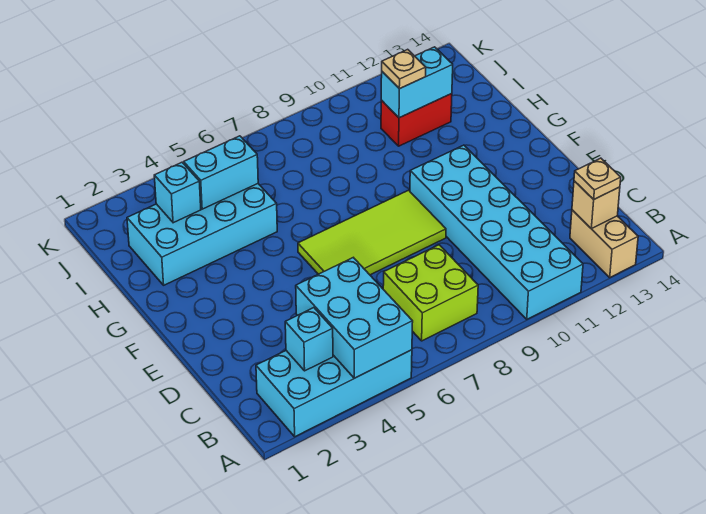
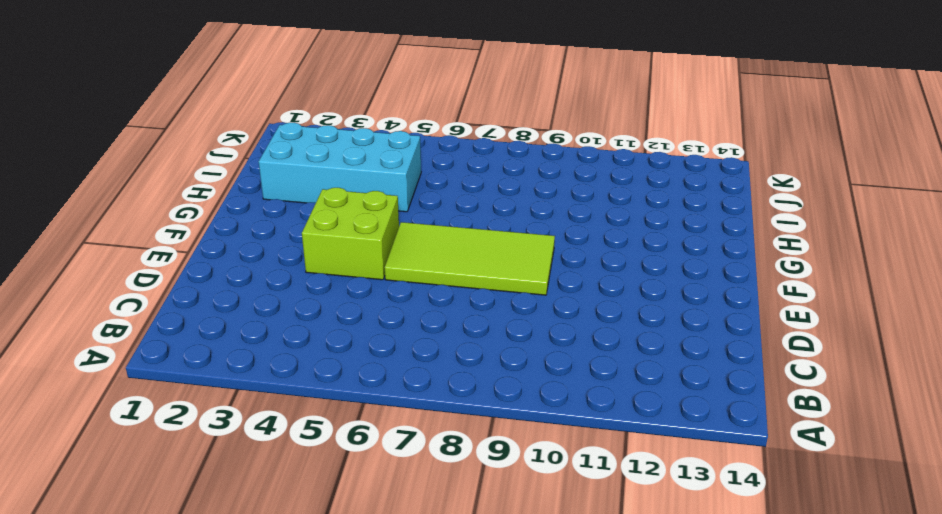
lime 2x2 brick [302,188,399,280] -> lime 2x2 brick moved to [383,245,478,341]
none -> cyan 2x4 brick [256,350,412,437]
none -> cyan 2x6 brick [410,145,583,319]
none -> tan 1x2 brick [570,210,638,277]

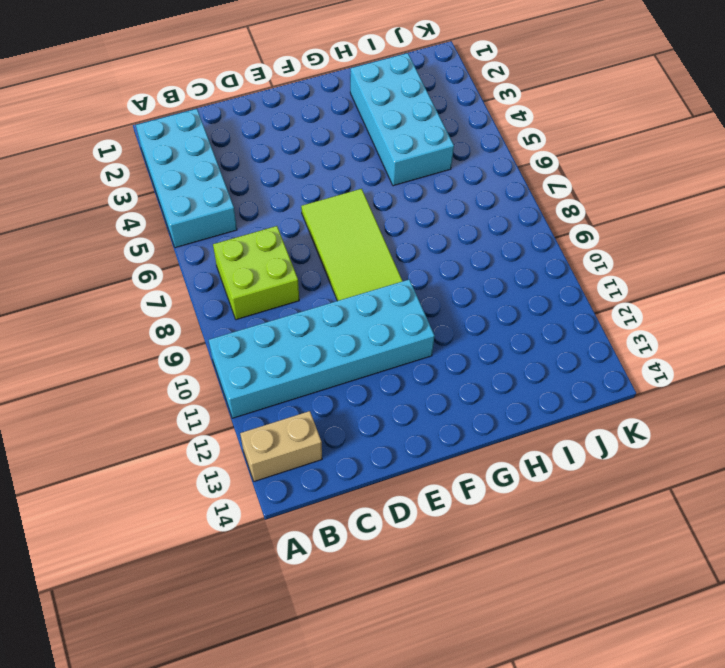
none -> red 1x2 brick [381,94,452,146]
none -> cyan 2x3 brick [296,258,413,378]
none -> cyan 1x1 brick [285,308,333,371]

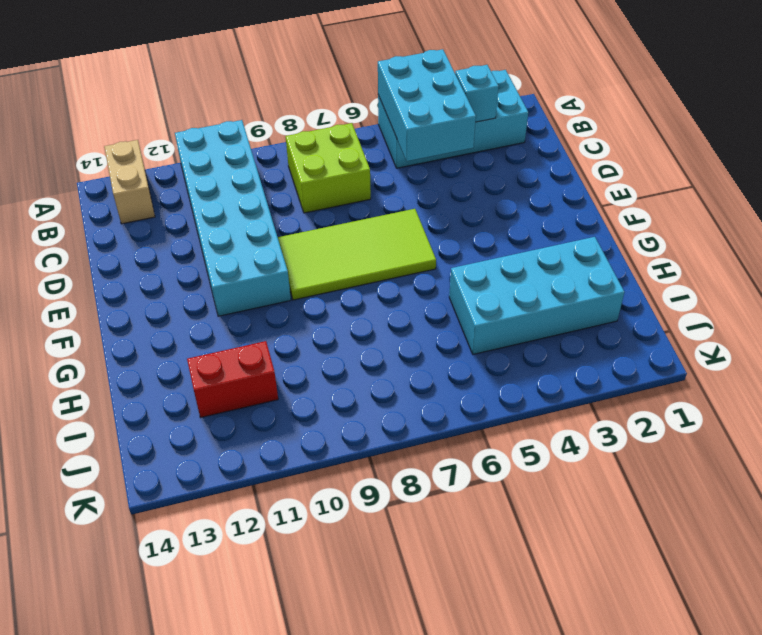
none -> tan 1x1 brick [572,181,620,229]
none -> cyan 1x1 brick [154,162,201,223]
none -> cyan 1x2 brick [184,136,258,209]

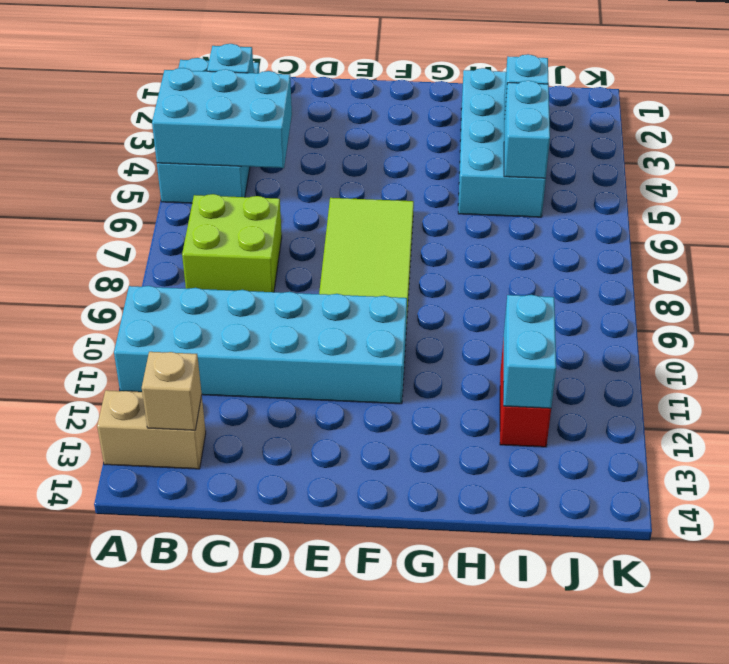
none -> tan 1x1 plate [574,158,621,199]
none -> tan 1x1 plate [382,49,426,89]

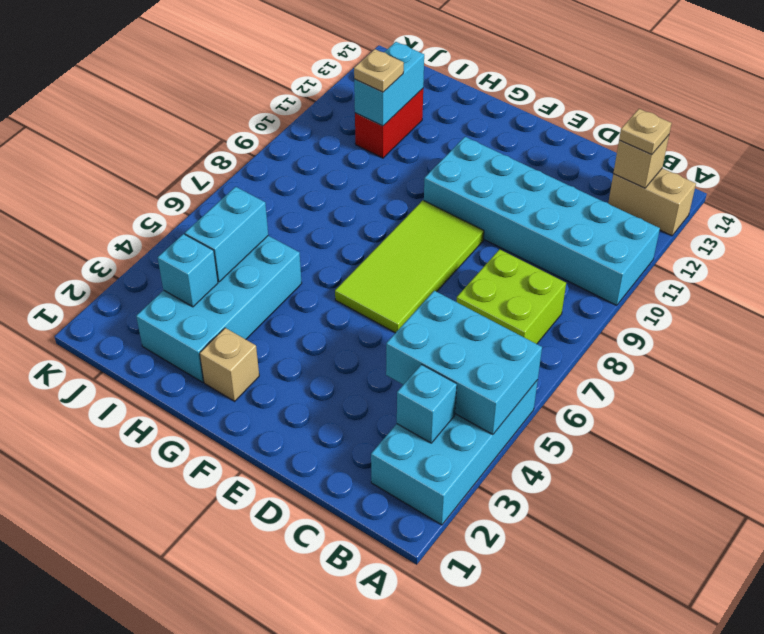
tan 1x1 brick [200,328,259,401] -> none

